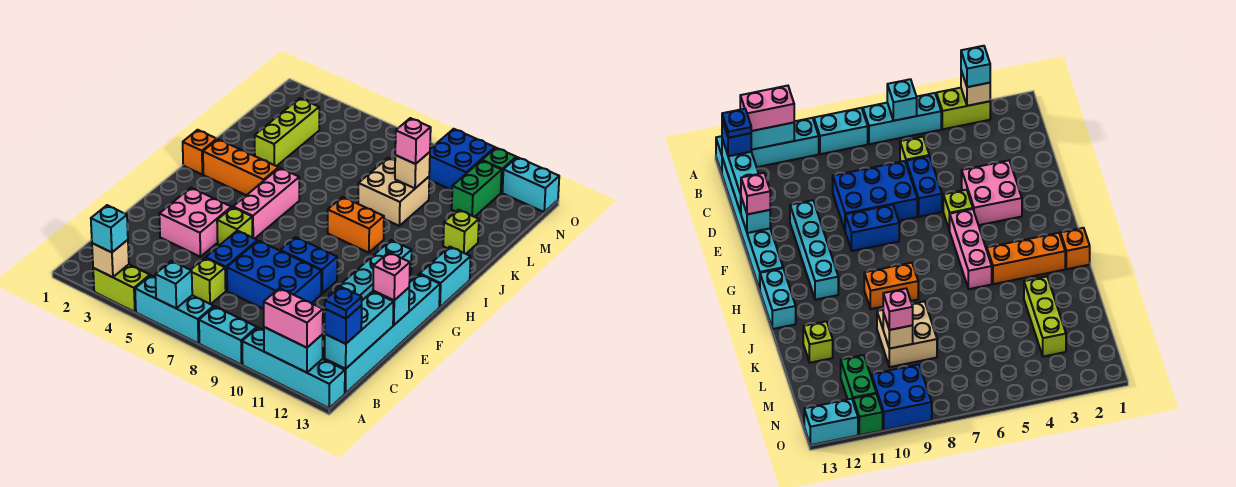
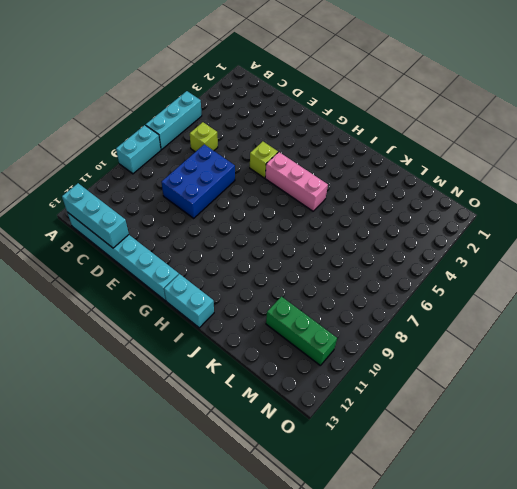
green 1x3 brick [266,296,337,366] -> green 1x2 brick [452,161,502,217]
none -> lime 1x2 brick [93,265,150,312]
none -> cyan 1x4 brick [242,328,345,408]
none -> blue 1x2 brick [206,231,257,291]
none -> pink 2x2 brick [159,188,231,257]

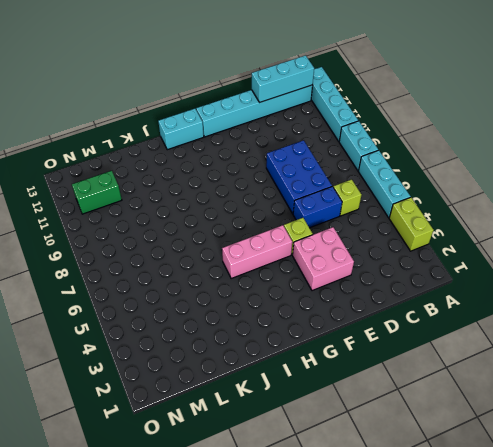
none -> cyan 1x4 brick [329,240,412,300]
none -> blue 1x2 brick [280,237,337,294]
none -> orange 1x1 brick [183,130,217,174]
none -> orange 1x3 brick [203,139,279,195]

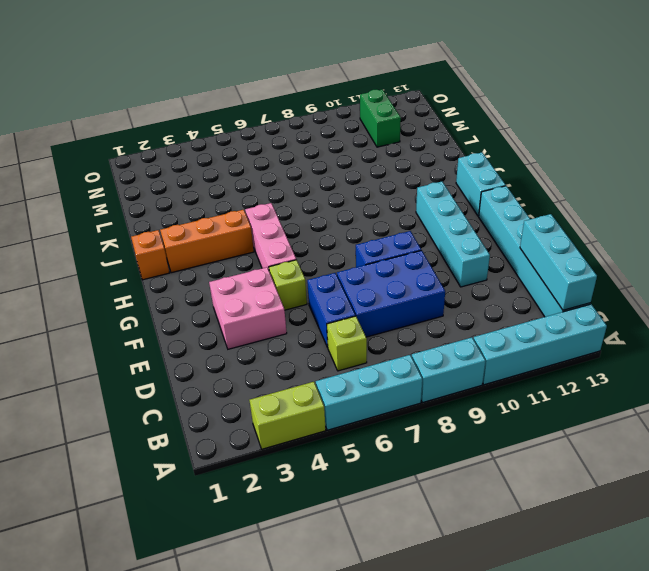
none -> orange 1x2 brick [328,197,384,253]
none -> lime 1x3 brick [255,98,319,166]
none -> tan 2x2 brick [358,158,429,226]
none -> lime 1x1 brick [443,210,479,254]

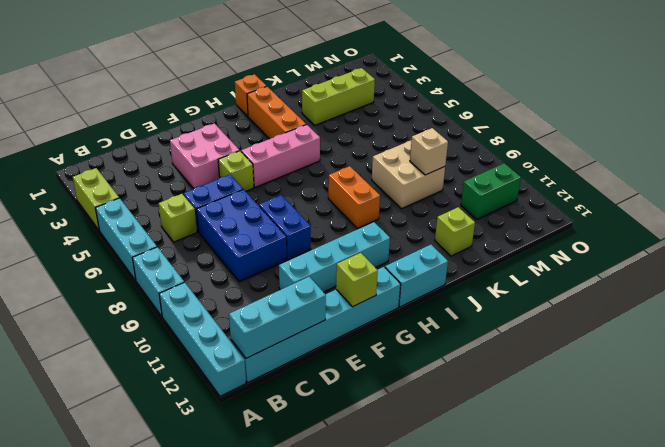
lime 1x1 brick [336,253,378,307] -> none
none -> blue 2x2 brick [429,129,495,190]
none -> green 1x1 brick [482,148,516,193]
none -> cyan 1x2 brick [502,157,559,212]
none -> tan 1x1 brick [92,240,129,277]

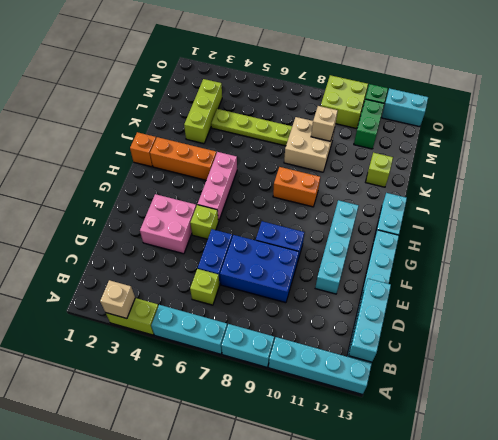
lime 1x4 plate [211,109,292,146] -> none
lime 2x2 brick [321,75,368,129] -> blue 2x2 brick [429,129,495,190]
none -> cyan 1x1 brick [155,261,192,308]
none -> cyan 1x2 brick [264,327,323,373]
none -> cyan 1x1 brick [373,288,409,325]
none -> cyan 1x1 brick [91,205,128,253]

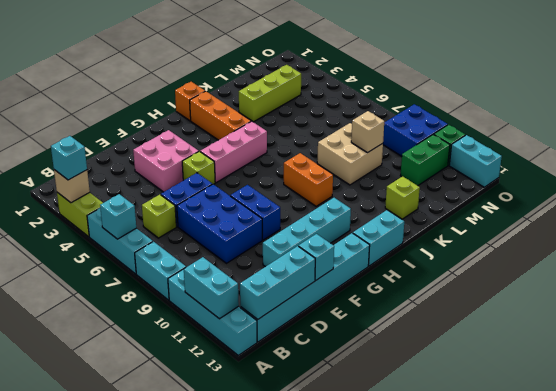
none -> pink 1x2 brick [264,288,323,348]
none -> blue 1x1 brick [325,305,362,344]
none -> pink 1x1 brick [373,252,410,300]
none -> pink 1x1 brick [395,118,431,164]

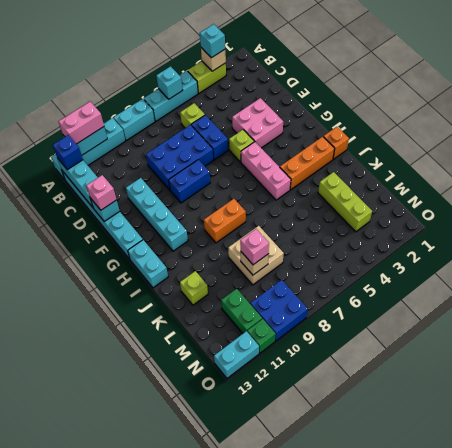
none -> blue 1x1 plate [325,287,362,319]

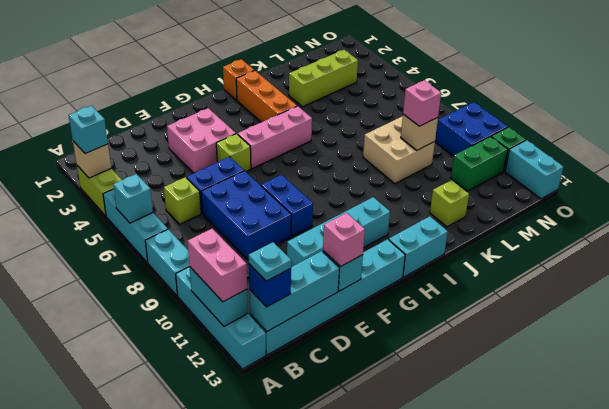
cyan 1x1 plate [249,242,291,281] -> blue 1x1 plate [325,287,362,319]
none -> orange 1x2 brick [328,197,384,253]

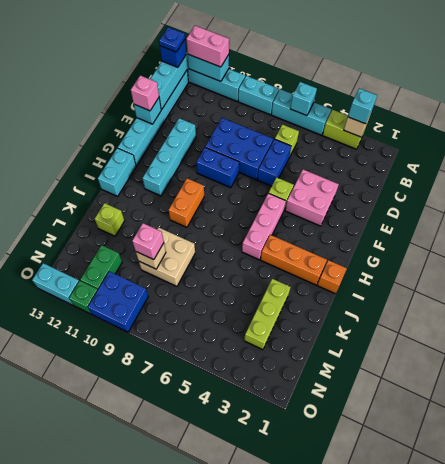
orange 1x2 brick [169,178,204,227] -> orange 1x2 brick turned to [328,197,384,253]

